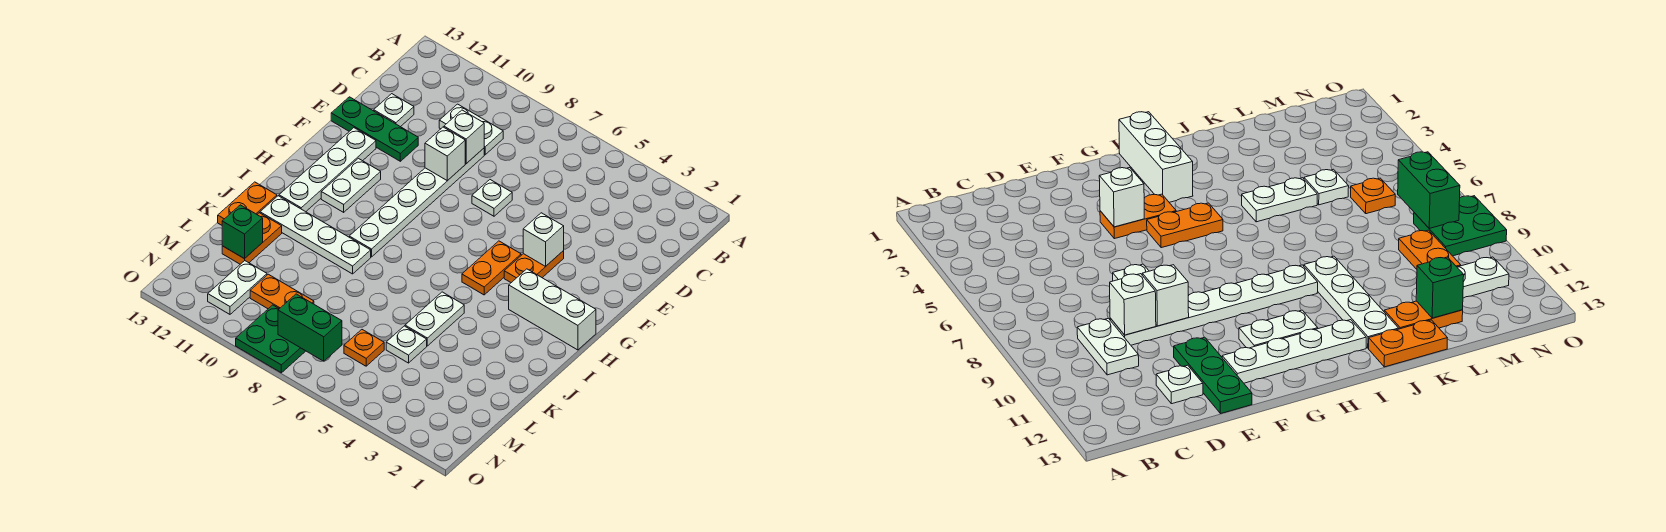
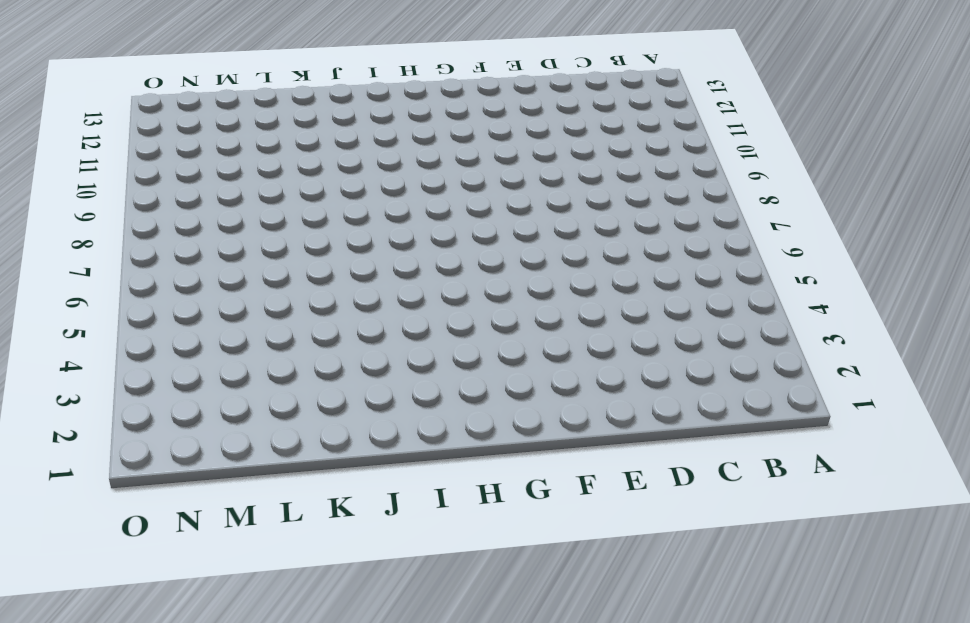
none -> white 1x2 plate [439,104,503,155]
none -> white 1x6 plate [349,148,484,257]
none -> white 1x1 plate [374,94,414,127]

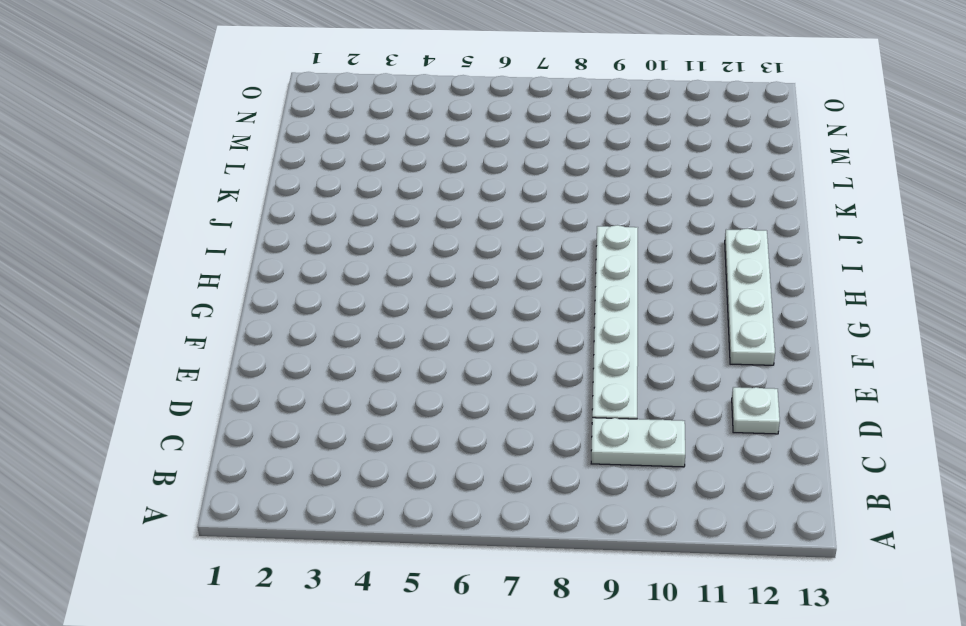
none -> white 1x1 plate [472,180,512,216]
none -> green 1x3 plate [331,97,418,161]
none -> orange 1x2 plate [504,251,564,283]

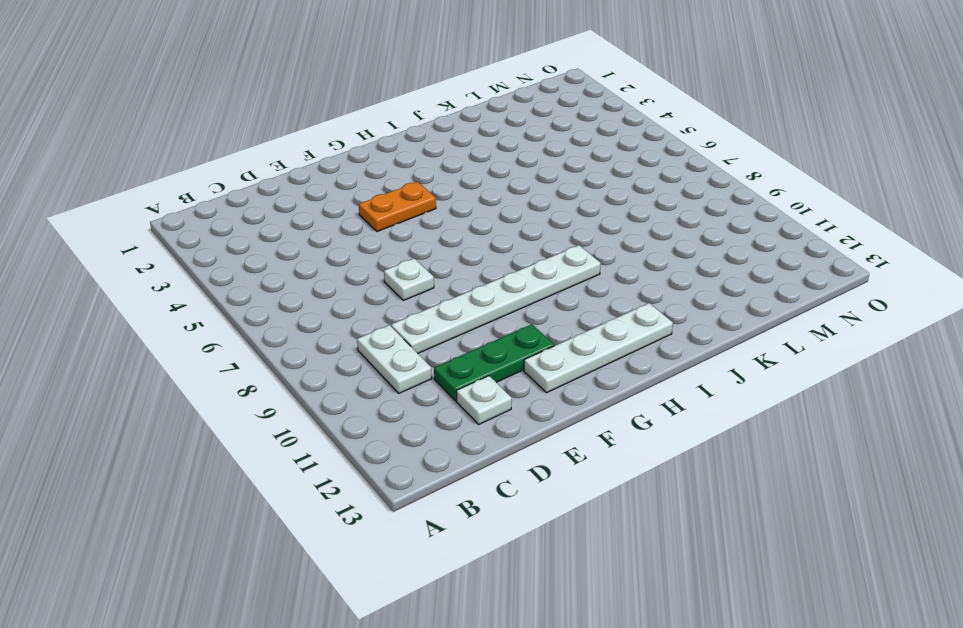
green 1x3 plate [434,324,554,401] -> green 1x3 plate turned to [331,97,418,161]
none -> orange 1x2 plate [462,241,521,295]
none -> white 1x2 plate [321,158,381,212]
none -> white 1x3 brick [509,269,596,350]

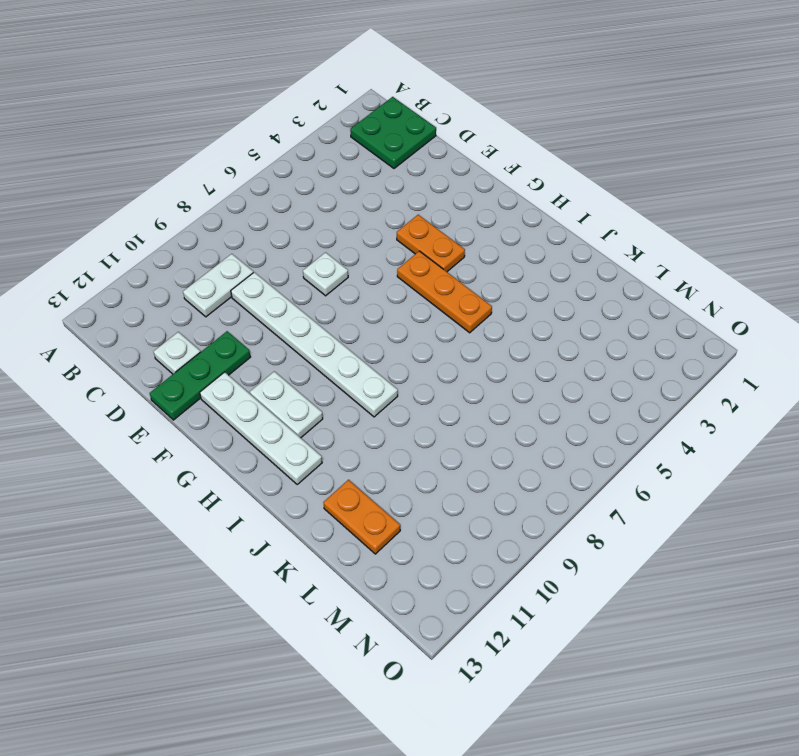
green 2x2 plate [350,97,436,168] -> green 2x2 plate moved to [236,305,305,373]
orange 1x3 plate [397,251,492,333] -> orange 1x2 plate [462,241,521,295]
none -> white 1x3 brick [509,269,596,350]
none -> white 1x2 plate [405,292,464,346]
none -> white 1x4 plate [260,196,371,274]

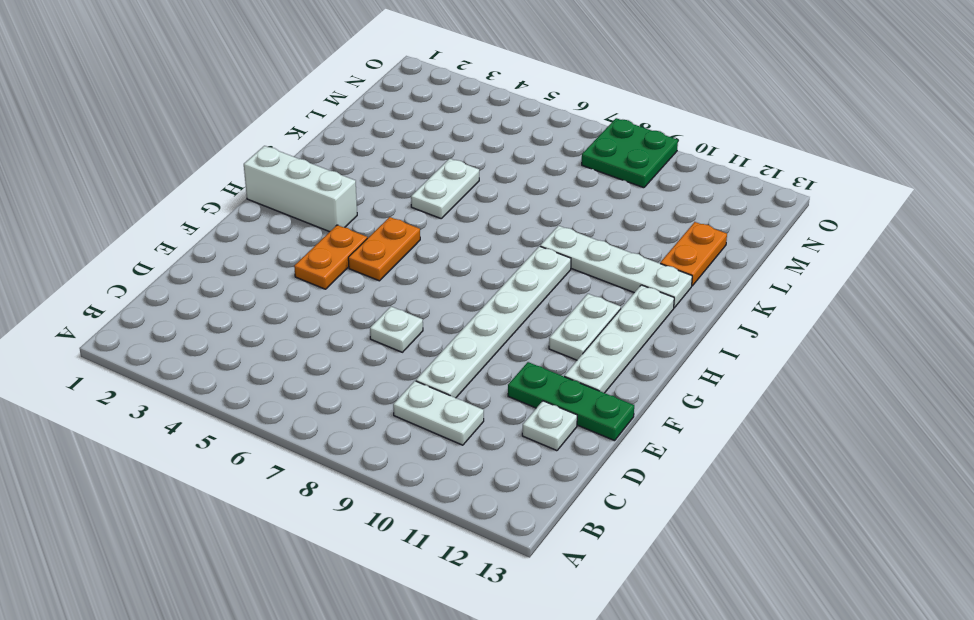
none -> orange 1x2 plate [218,182,277,225]
none -> white 1x1 plate [386,326,427,363]
none -> orange 1x1 plate [344,330,384,366]

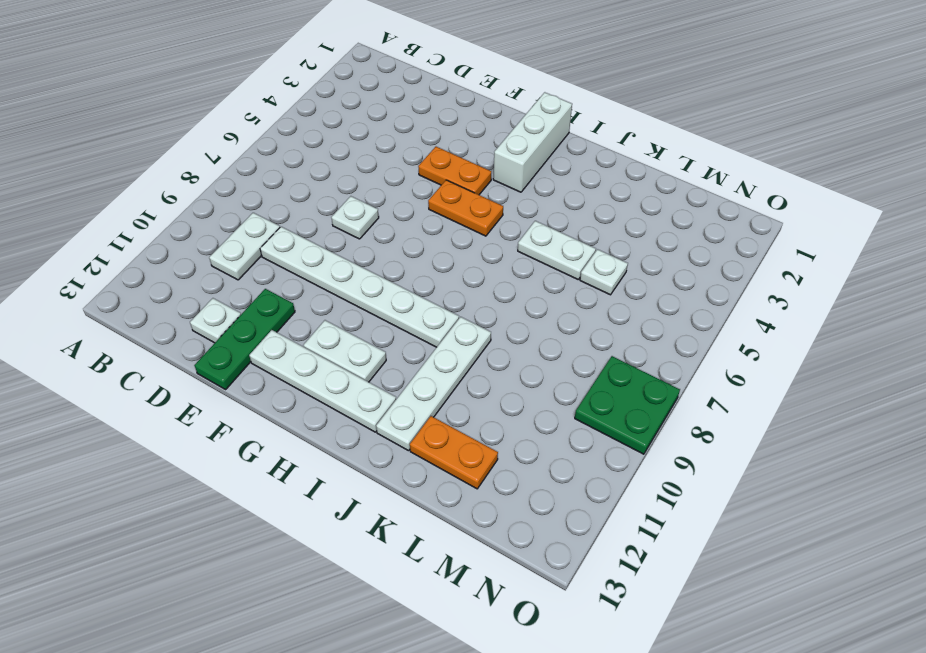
none -> orange 1x2 plate [218,182,277,225]
none -> orange 1x1 plate [344,330,384,366]
none -> orange 1x2 plate [250,274,314,309]

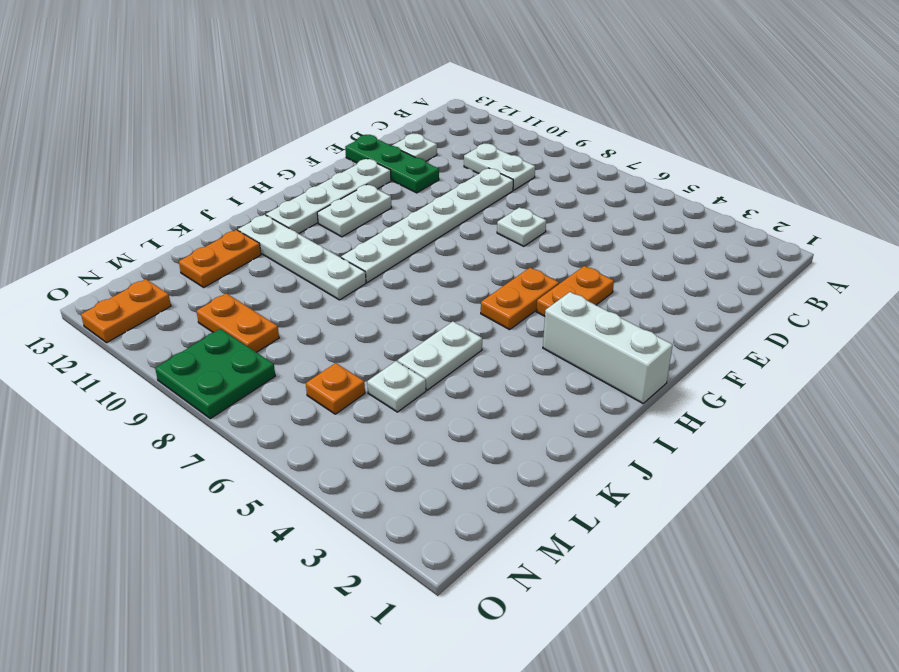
orange 1x2 plate [81,279,171,343] -> orange 1x2 plate moved to [218,182,277,225]
none -> white 1x2 plate [208,261,267,314]
none -> white 1x1 brick [444,110,484,164]
none -> white 1x1 brick [425,127,465,181]

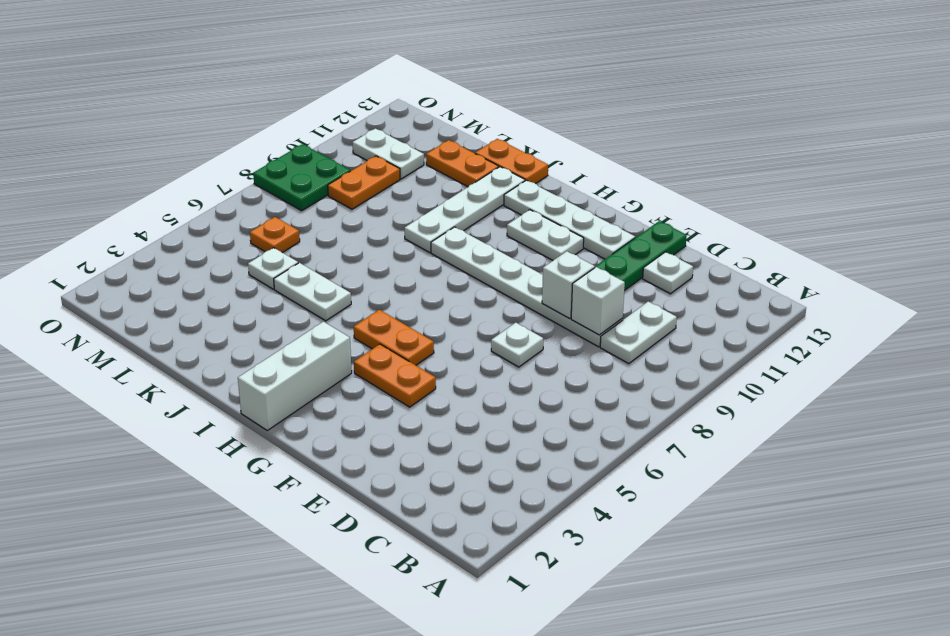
none -> white 1x1 brick [523,213,564,266]
none -> green 1x1 brick [222,205,263,259]
none -> green 1x2 brick [278,294,342,361]

